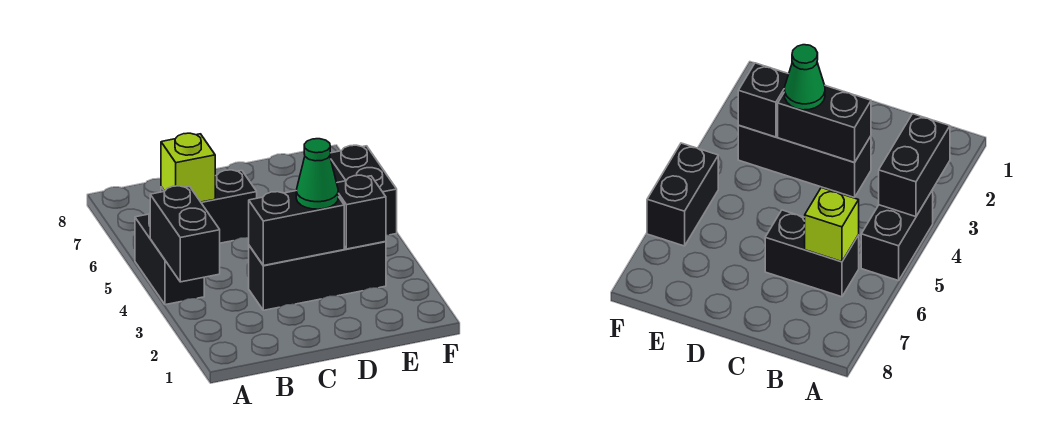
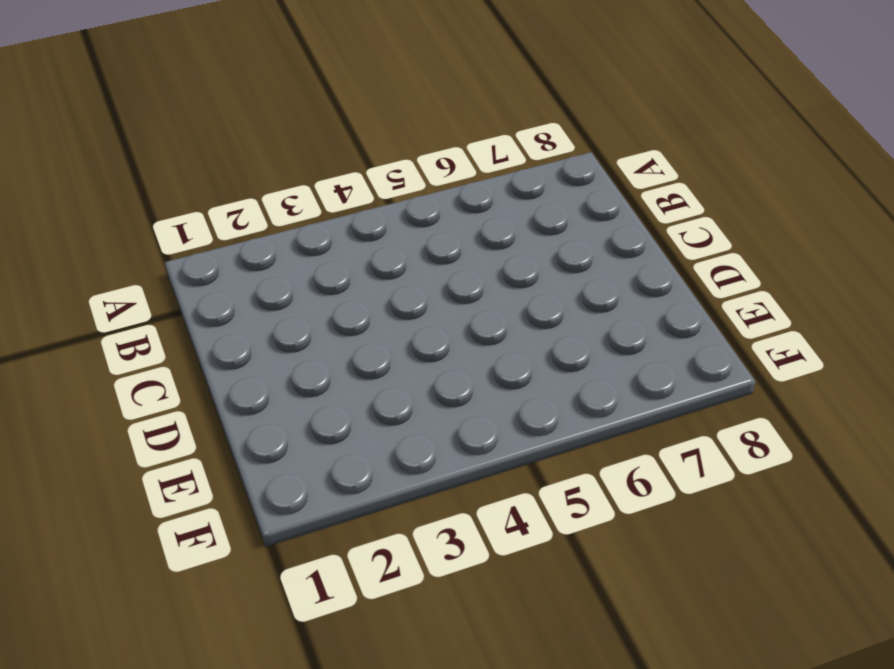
none -> black 1x2 brick [135,214,204,305]
none -> black 1x2 brick [161,170,257,243]

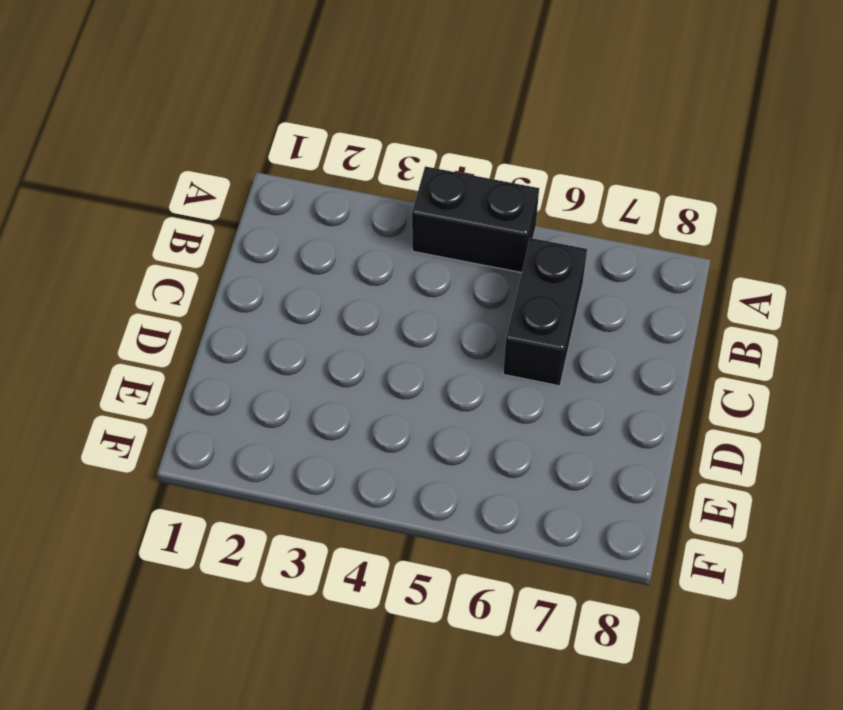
none -> black 1x3 brick [249,241,386,310]
none -> black 1x2 brick [330,145,397,235]

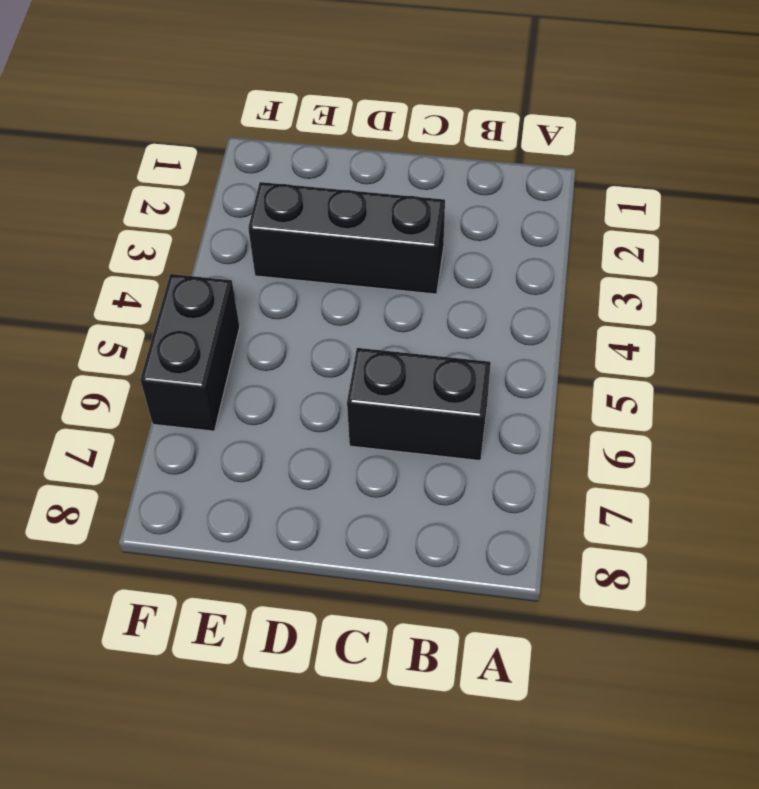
none -> black 1x2 brick [135,214,204,305]
none -> black 1x2 brick [150,186,220,282]

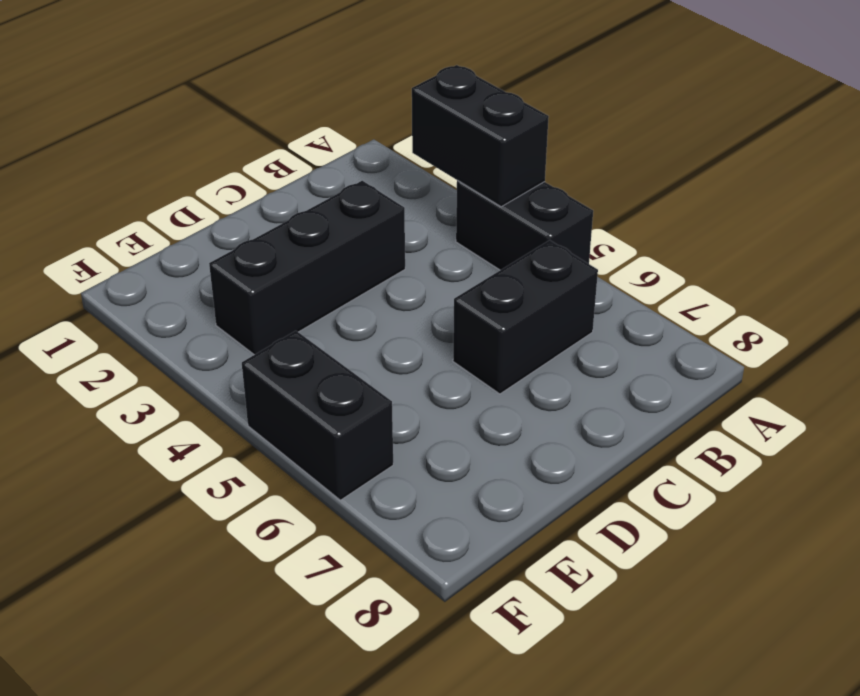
none -> lime 1x1 brick [161,133,215,202]
none -> black 1x2 brick [249,191,344,266]

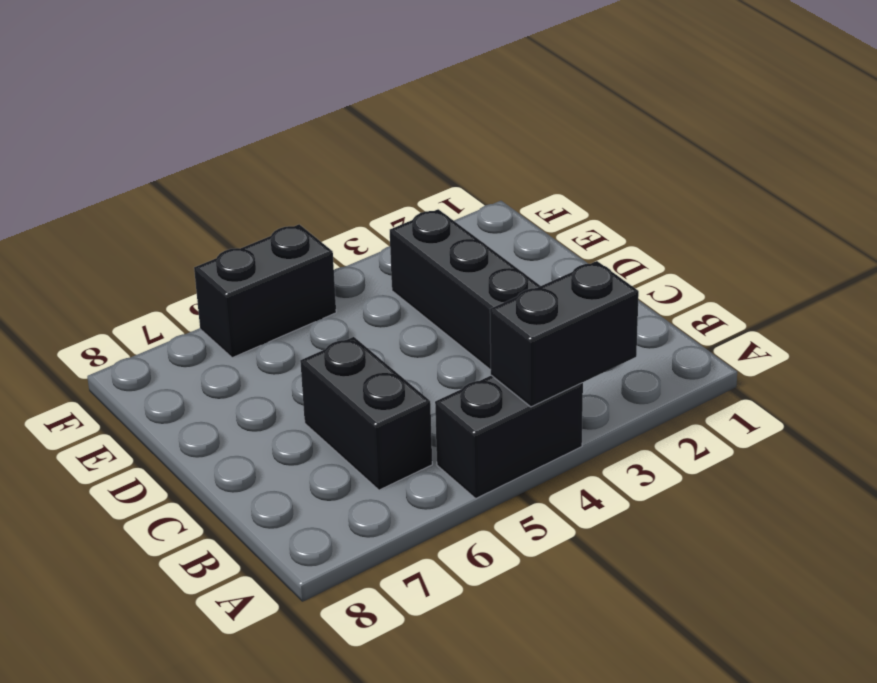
none -> lime 1x1 brick [161,133,215,202]
none -> black 1x2 brick [249,191,344,266]

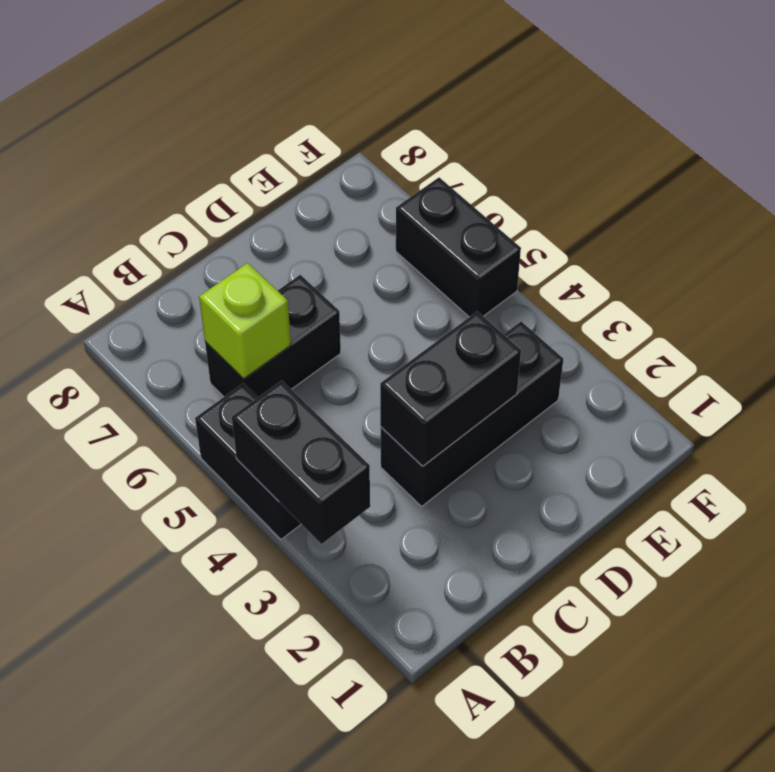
none -> black 1x1 brick [337,175,386,249]
none -> green 1x1 cone [296,139,338,209]

